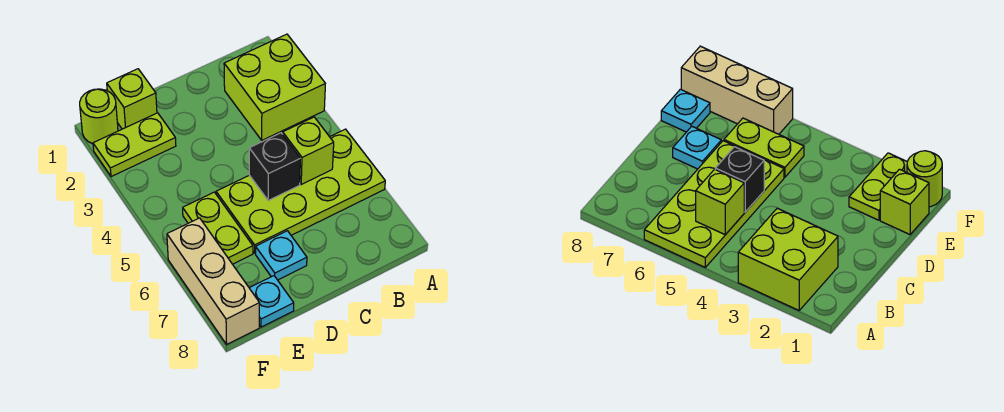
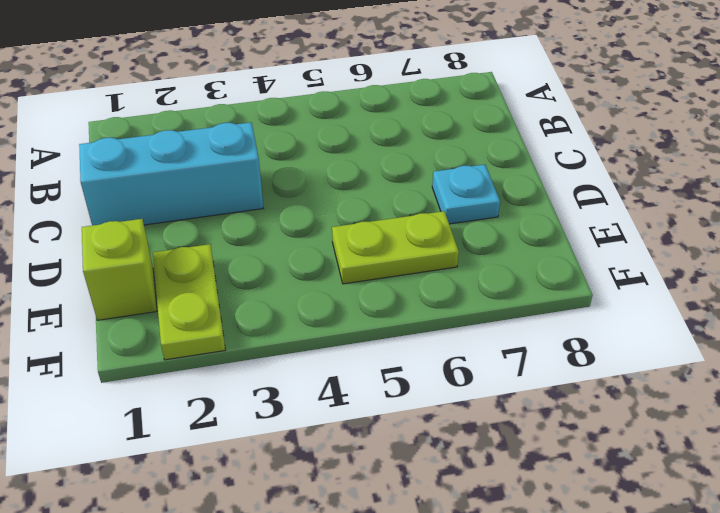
cyan 1x3 brick [79,122,263,225] -> none
none -> lime 2x2 brick [224,34,325,140]
none -> lime 2x4 plate [216,129,385,253]

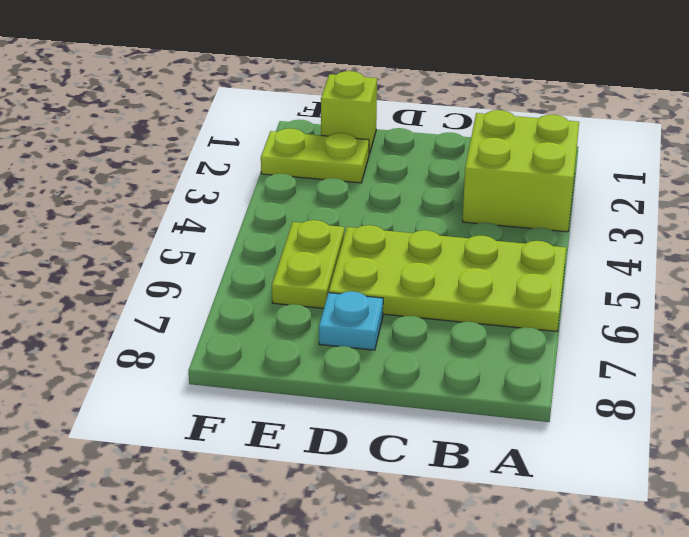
none -> cyan 1x1 plate [250,276,294,327]
none -> lime 1x1 round brick [80,89,118,144]

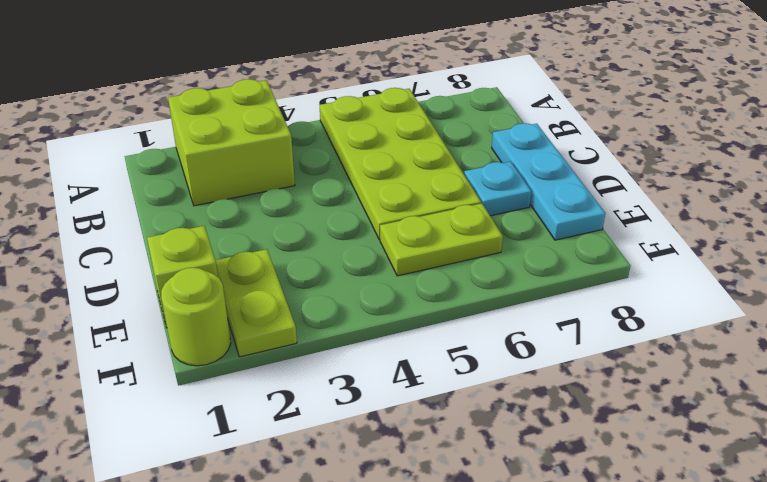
cyan 1x3 plate [492,123,605,240] -> cyan 1x1 plate [250,276,294,327]
none -> tan 1x3 brick [167,218,260,344]
none -> lime 1x1 brick [283,117,334,184]

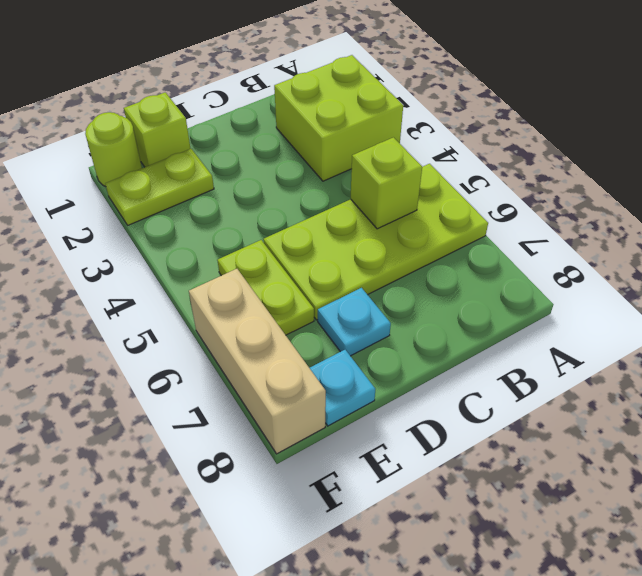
none -> black 1x1 brick [249,133,300,201]

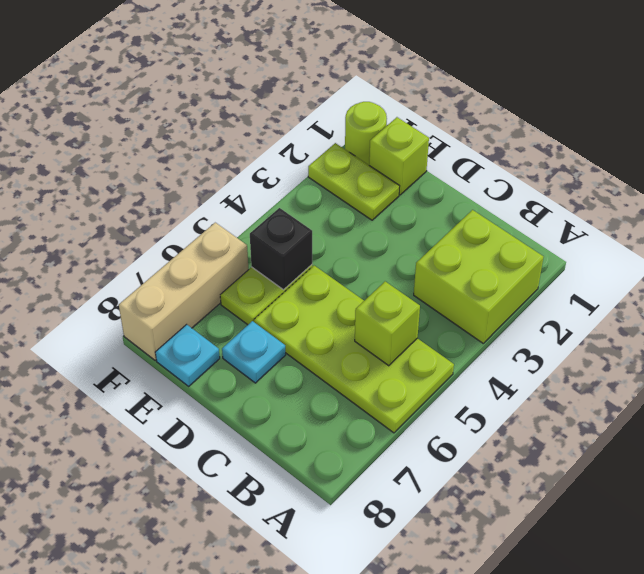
black 1x1 brick [250,208,312,290] -> black 1x1 brick moved to [249,133,300,201]

